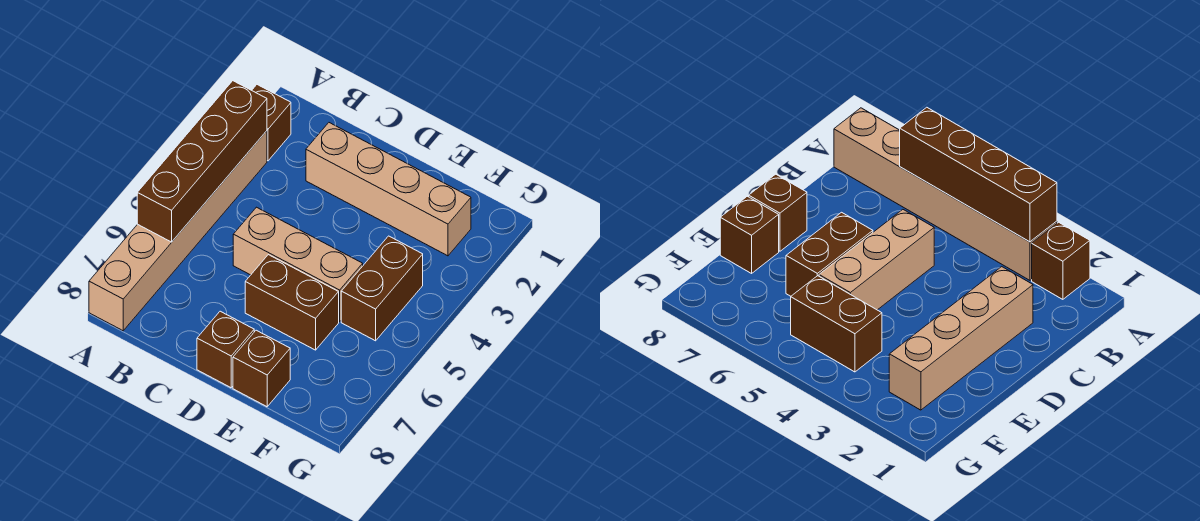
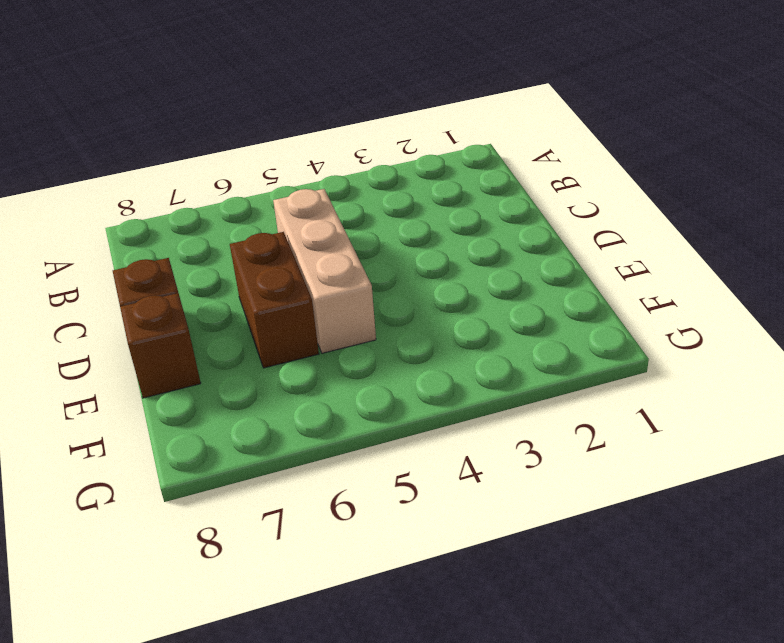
none -> brown 1x1 brick [252,85,291,161]
none -> tan 1x6 brick [89,131,267,331]

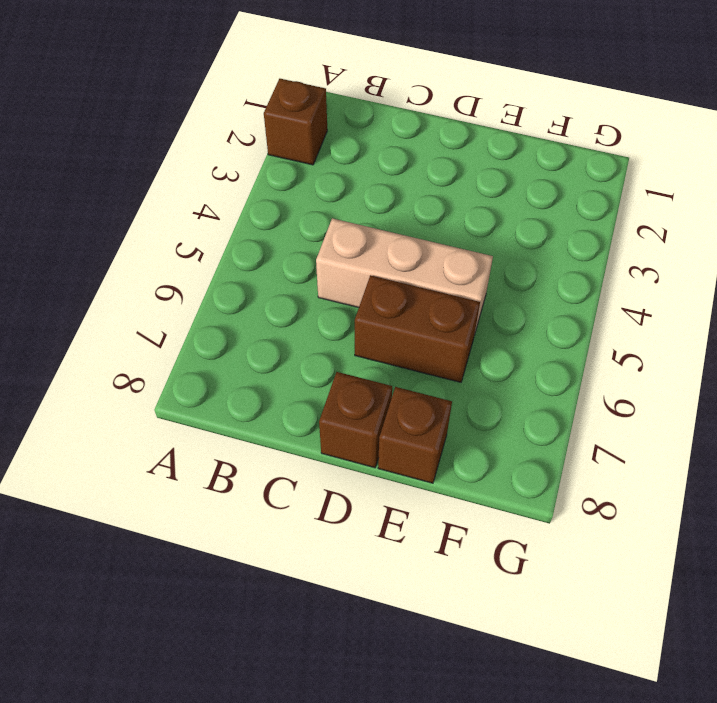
none -> tan 1x6 brick [89,131,267,331]
none -> tan 1x4 brick [306,123,471,256]

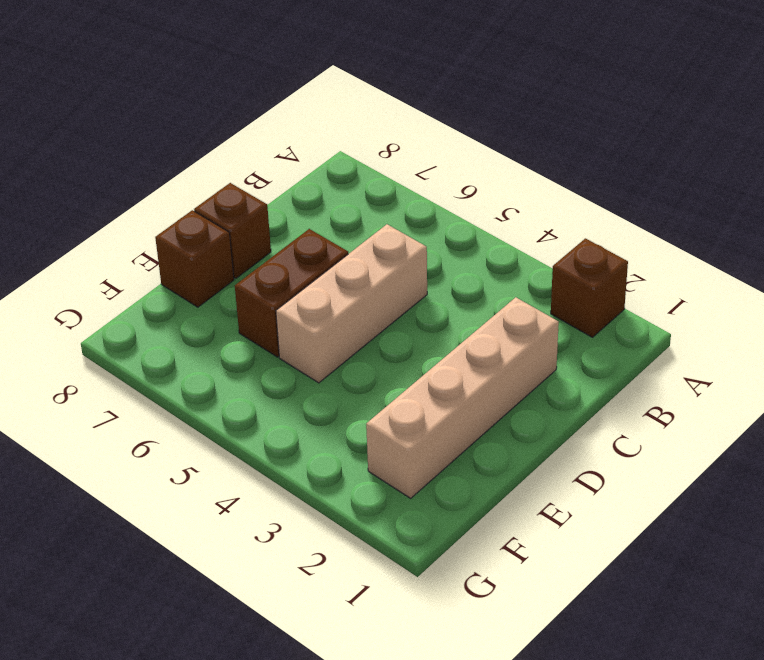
none -> tan 1x6 brick [89,131,267,331]
none -> brown 1x2 brick [341,236,423,341]

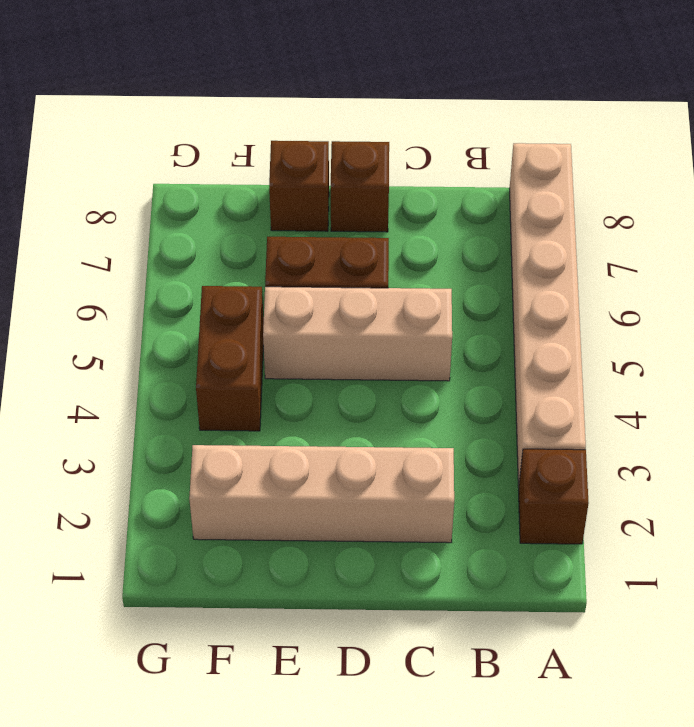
none -> brown 1x4 brick [137,81,267,242]

